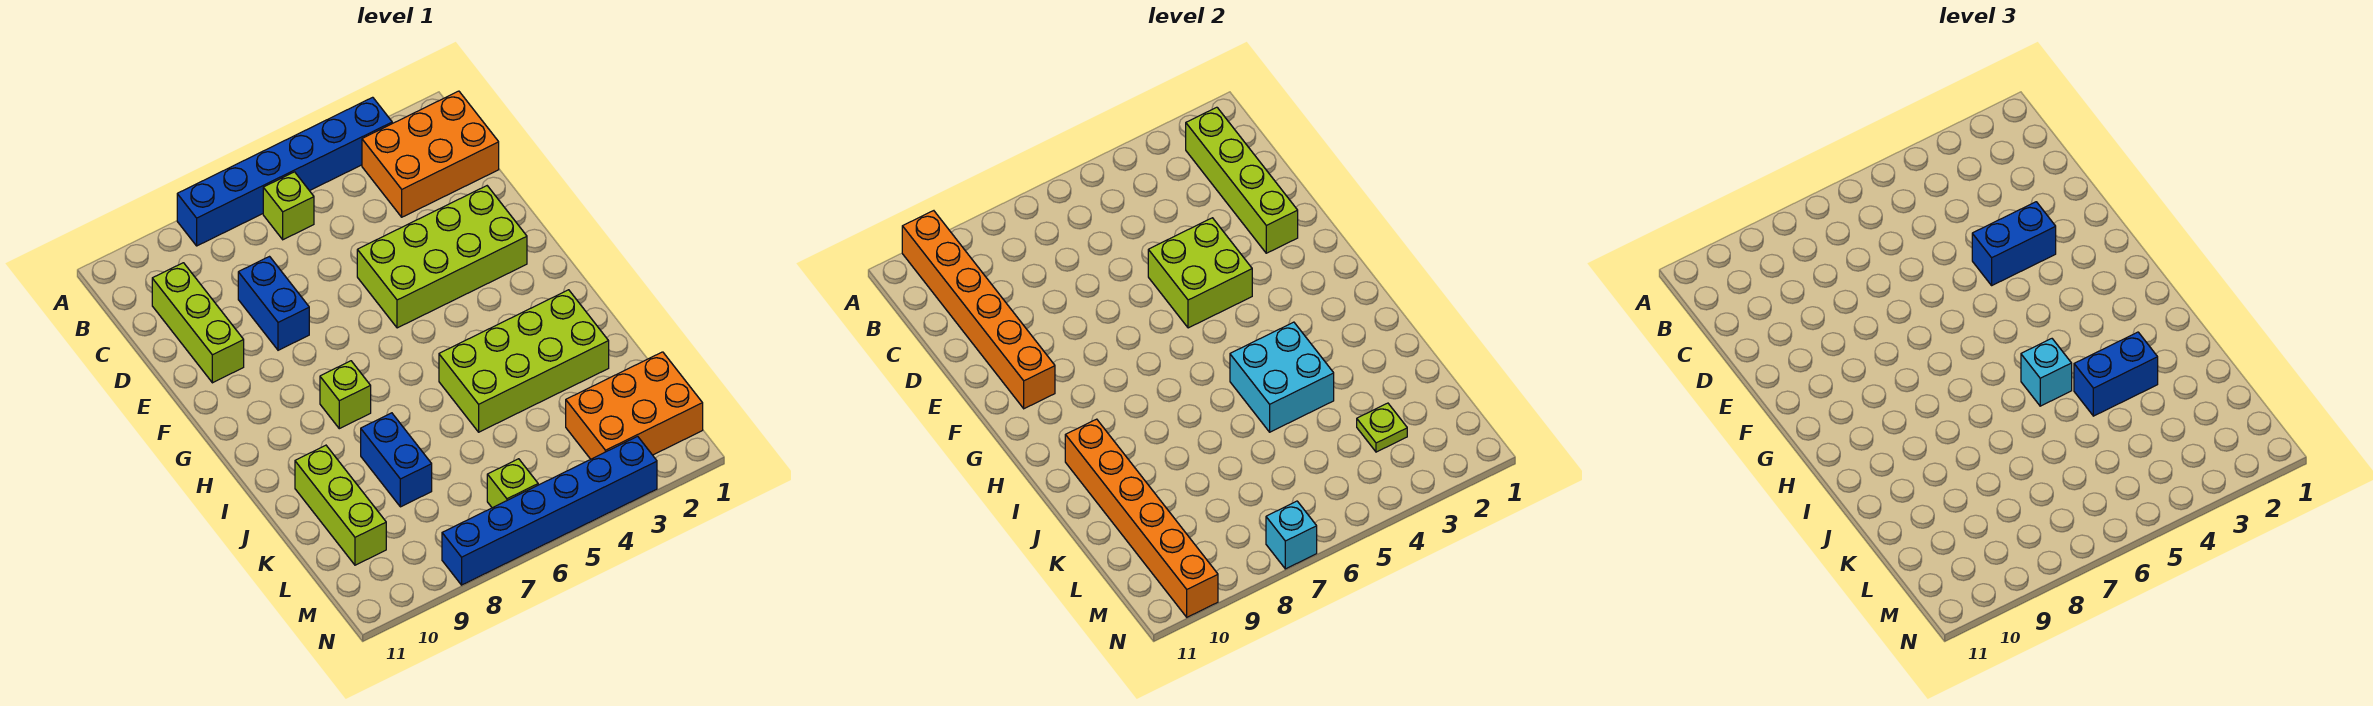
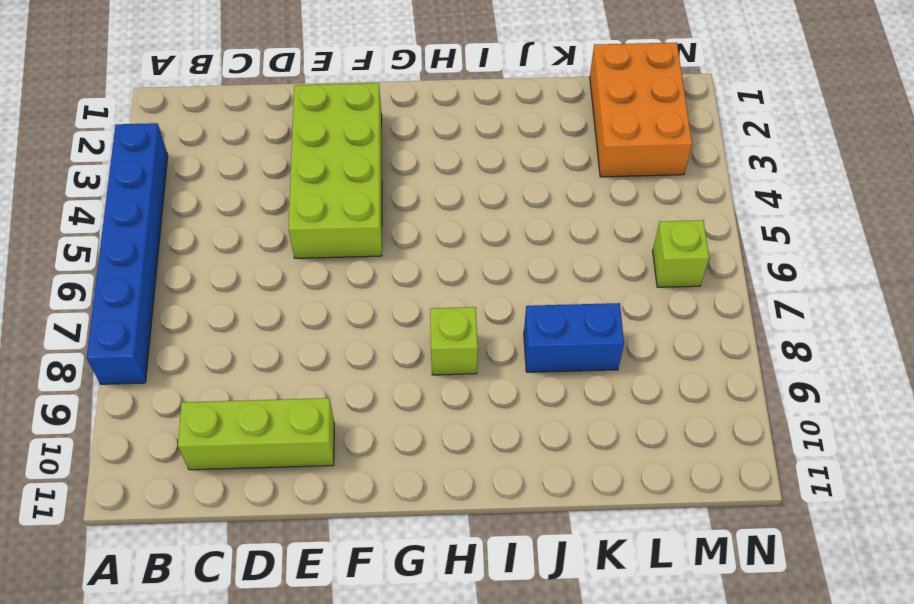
none -> orange 2x3 brick [362,91,499,217]
none -> lime 1x1 brick [263,172,314,240]
none -> blue 1x2 brick [238,257,309,350]

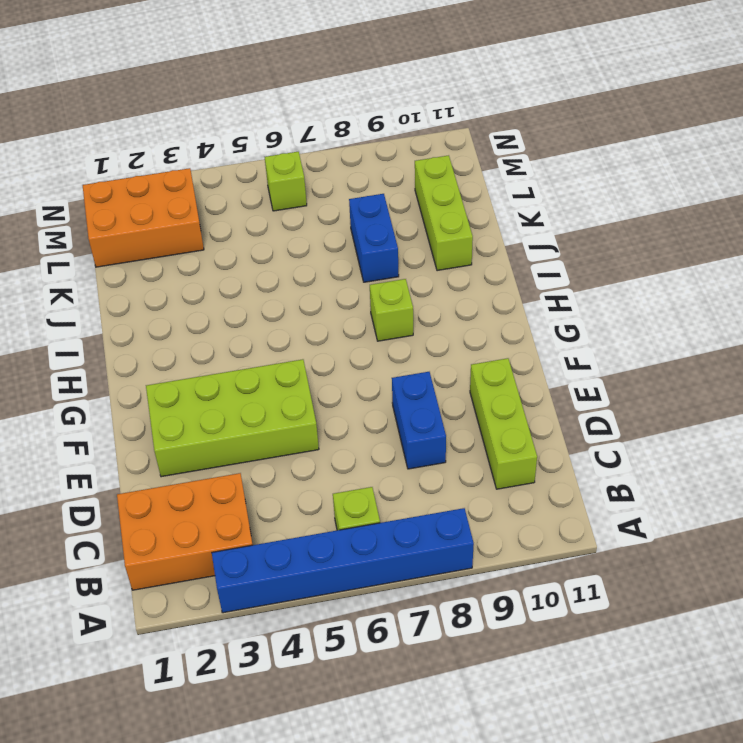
none -> lime 2x4 brick [439,290,609,432]
none -> blue 1x6 brick [442,436,657,585]
none -> orange 1x6 brick [902,211,1055,409]

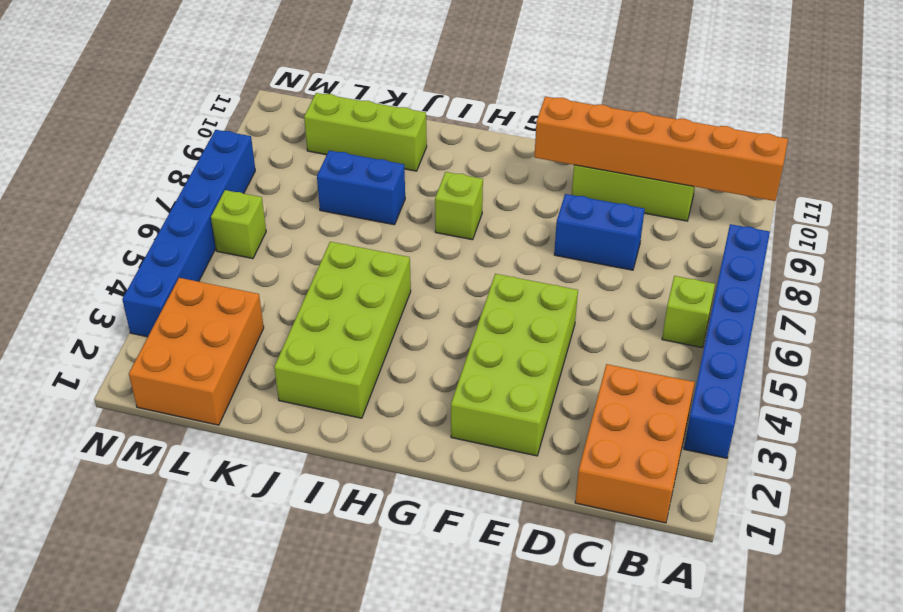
none -> lime 1x4 brick [1186,107,1298,253]
none -> lime 2x2 brick [1148,218,1252,328]
none -> cyan 2x2 brick [1230,322,1334,432]

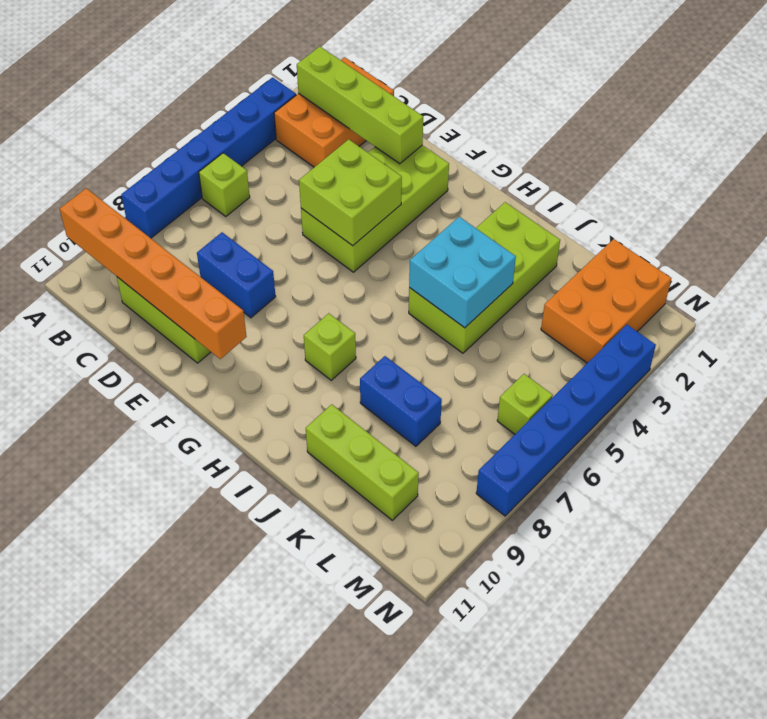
none -> orange 1x6 brick [1065,419,1218,617]
none -> lime 1x1 plate [1357,403,1407,452]
none -> cyan 1x1 brick [1266,501,1317,569]

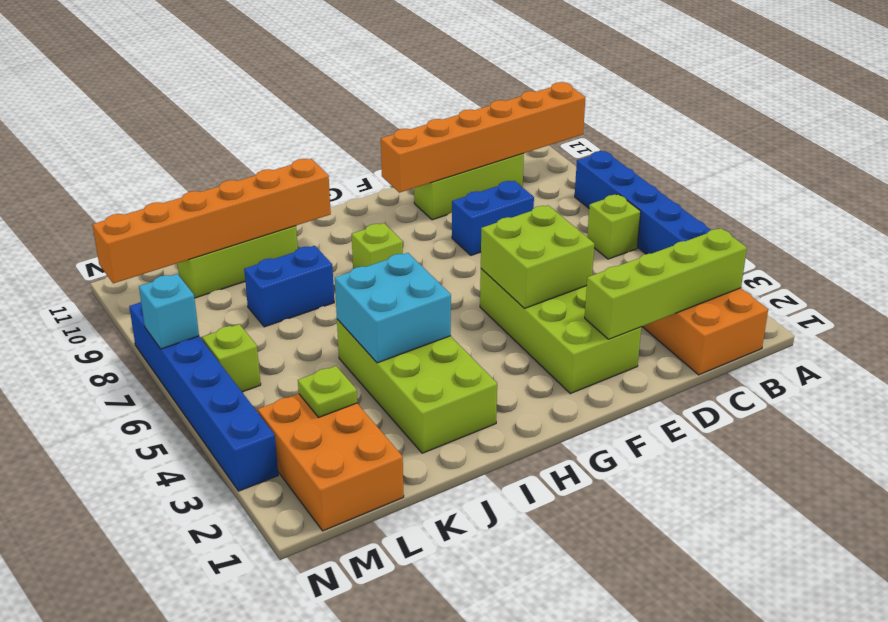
none -> blue 1x2 brick [1972,202,2056,285]
none -> cyan 1x1 brick [2021,339,2072,406]
none -> blue 1x2 brick [2074,332,2158,416]

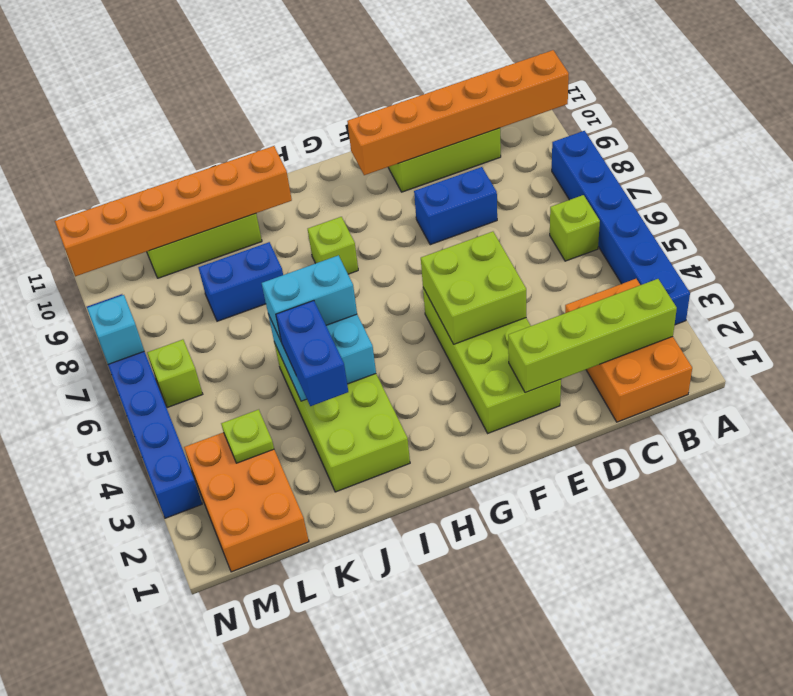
cyan 1x2 brick [262,255,357,340] -> cyan 1x1 brick [2021,339,2072,406]
none -> blue 1x2 brick [1972,202,2056,285]

